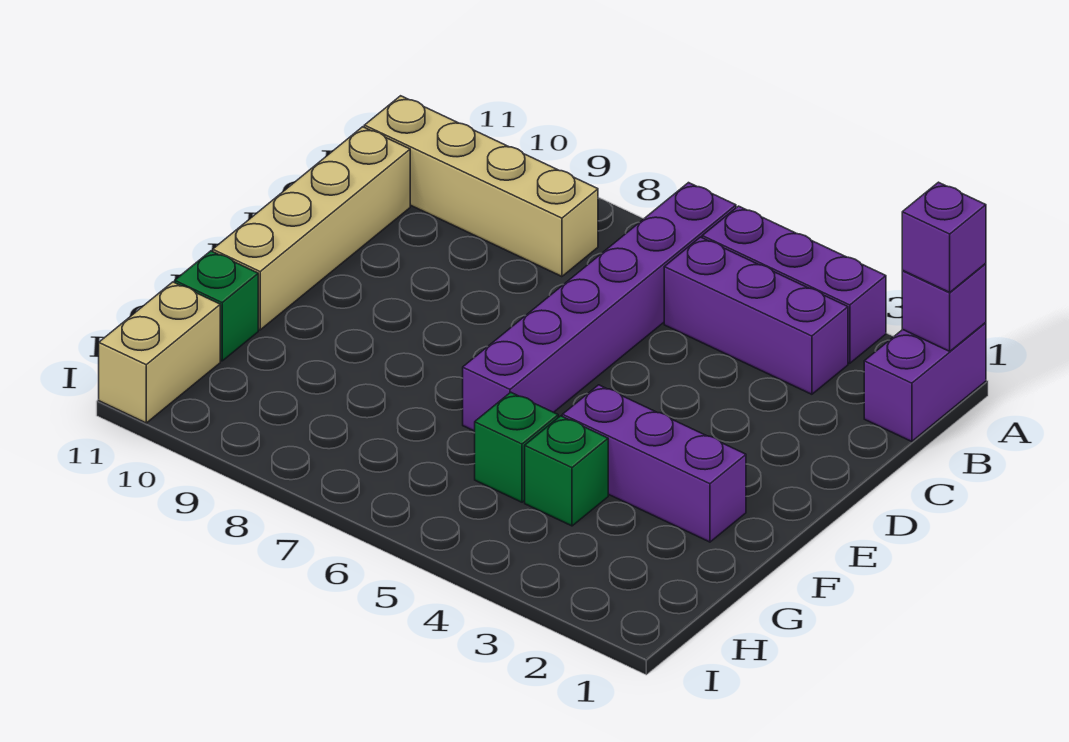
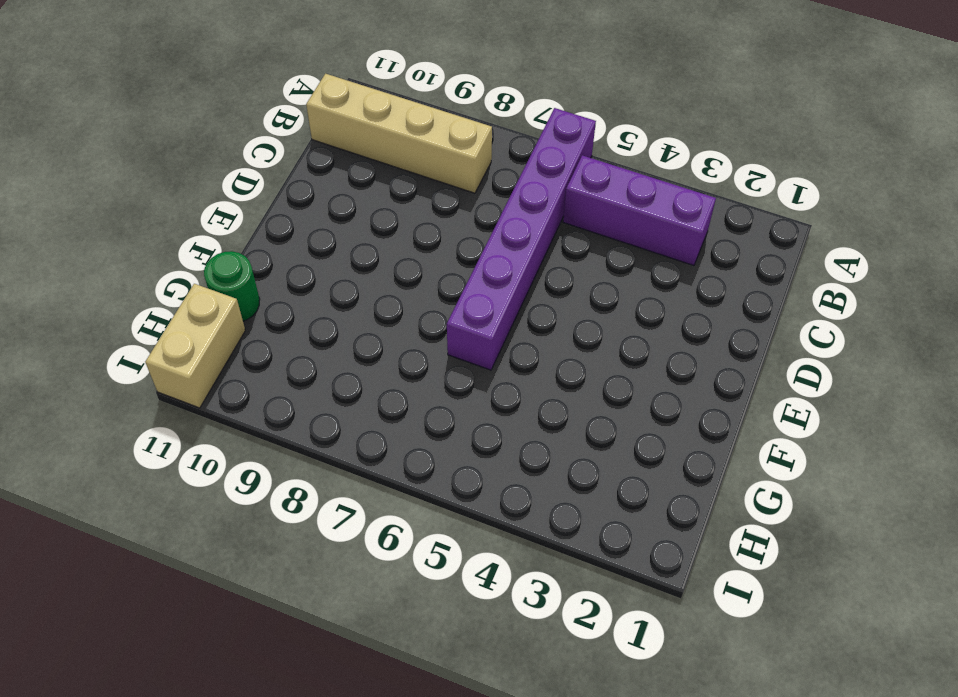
green 1x1 round brick [204,251,260,321] -> green 1x1 brick [175,251,258,361]
none -> purple 1x2 brick [864,323,986,442]
none -> purple 1x3 brick [702,206,886,363]
none -> tan 1x4 brick [213,127,410,330]

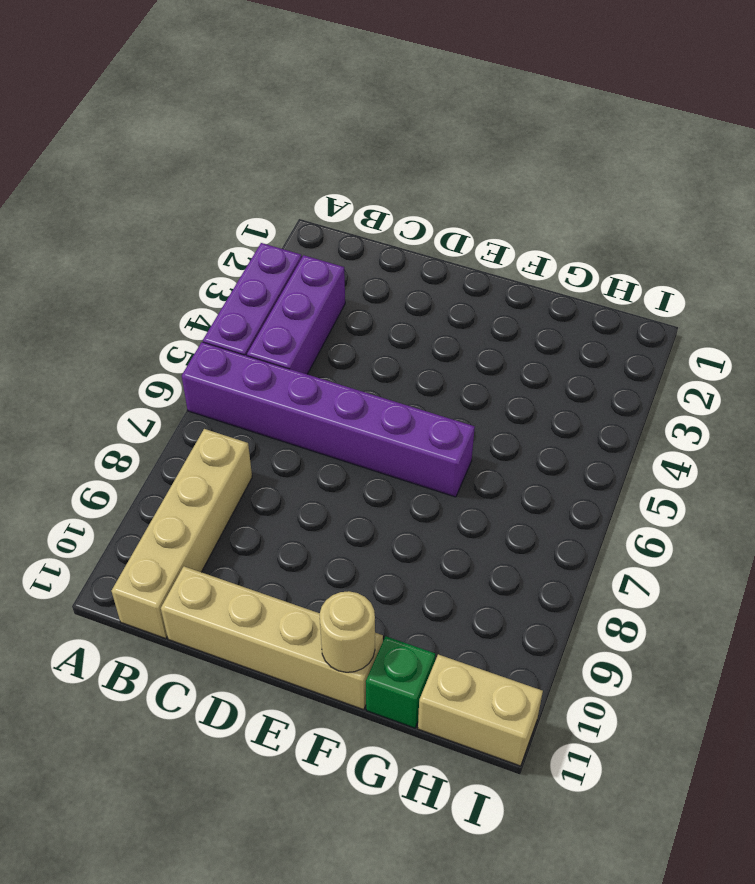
tan 1x1 round brick [320,591,375,672] -> none
none -> purple 1x2 brick [864,323,986,442]
none -> purple 1x3 brick [562,385,746,542]
none -> green 1x1 brick [525,416,608,526]

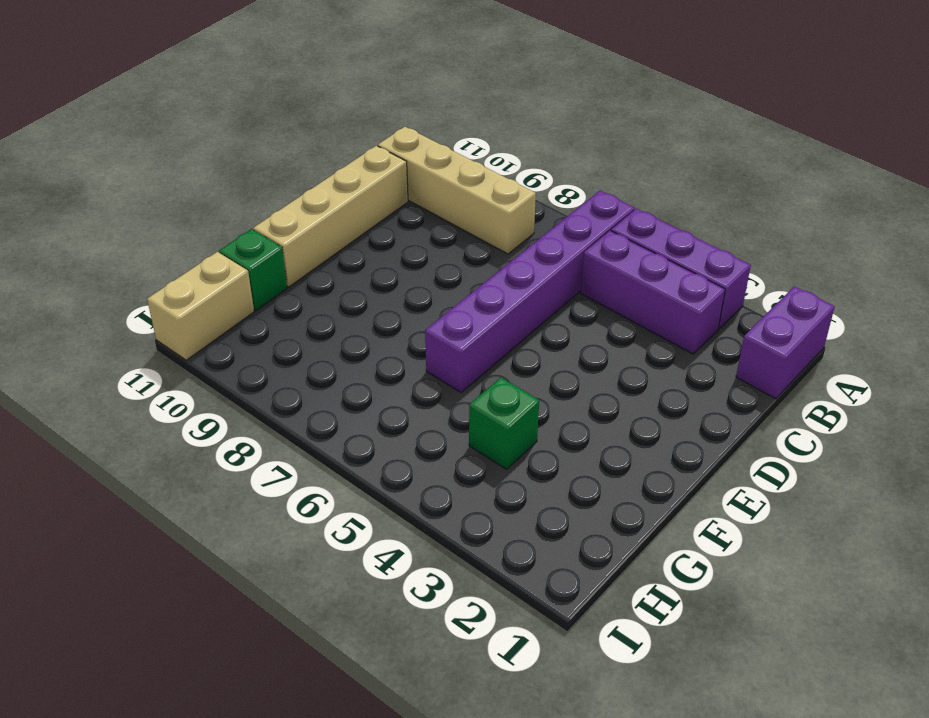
none -> purple 1x3 brick [562,385,746,542]
none -> green 1x1 brick [475,392,558,502]
none -> purple 1x1 brick [902,264,986,351]

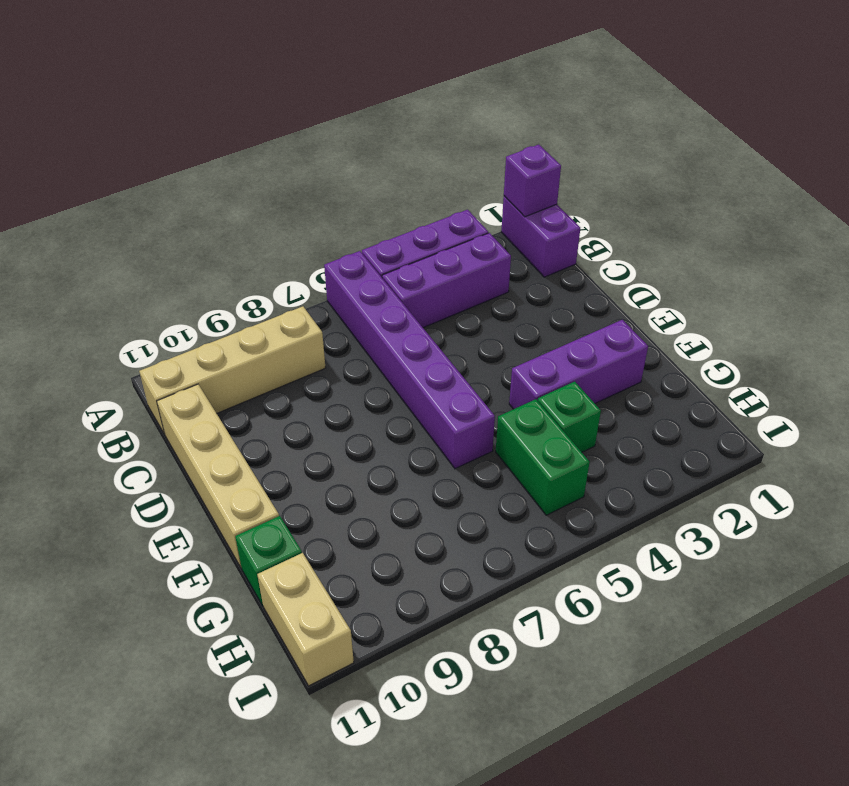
green 1x2 brick [496,399,590,515] -> green 1x1 brick [475,392,558,502]
none -> purple 1x1 brick [902,182,986,292]

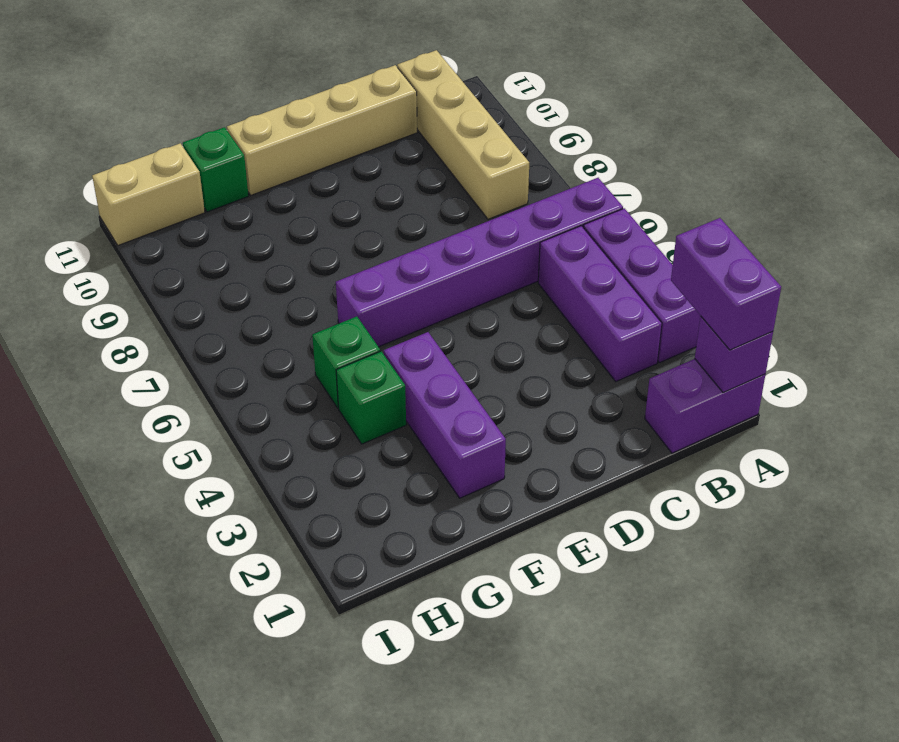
purple 1x2 brick [671,218,781,350] -> purple 1x1 brick [902,182,986,292]

